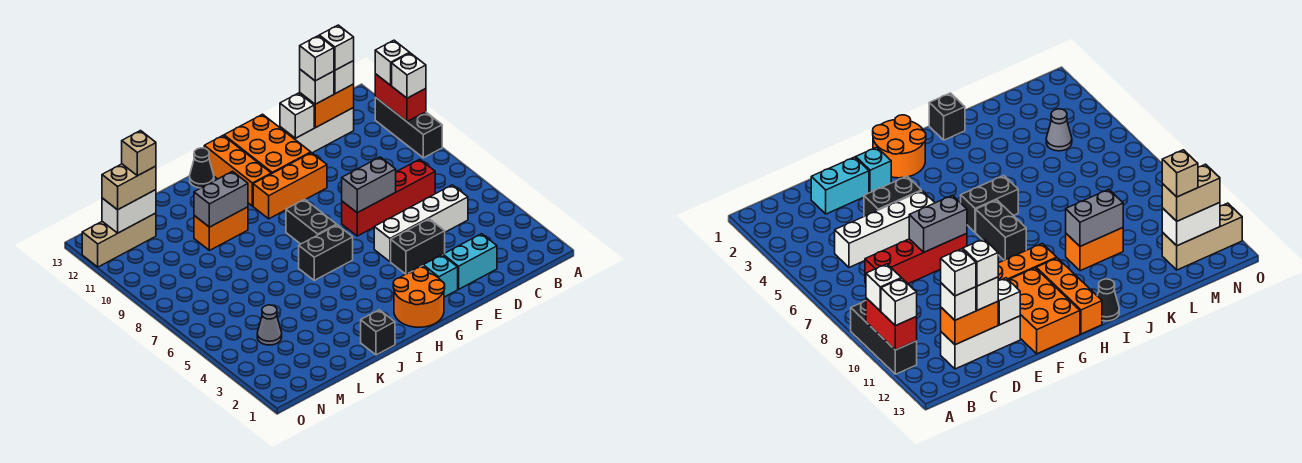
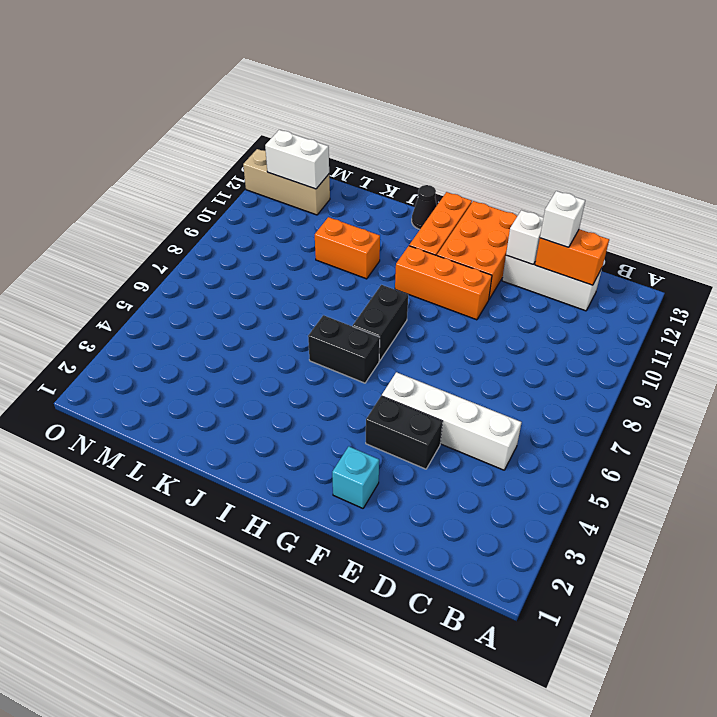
none -> black 1x3 brick [375,97,442,158]
none -> red 1x4 brick [342,159,435,236]
none -> cyan 1x2 brick [443,234,497,289]
none -> orange 2x2 round brick [393,267,445,327]

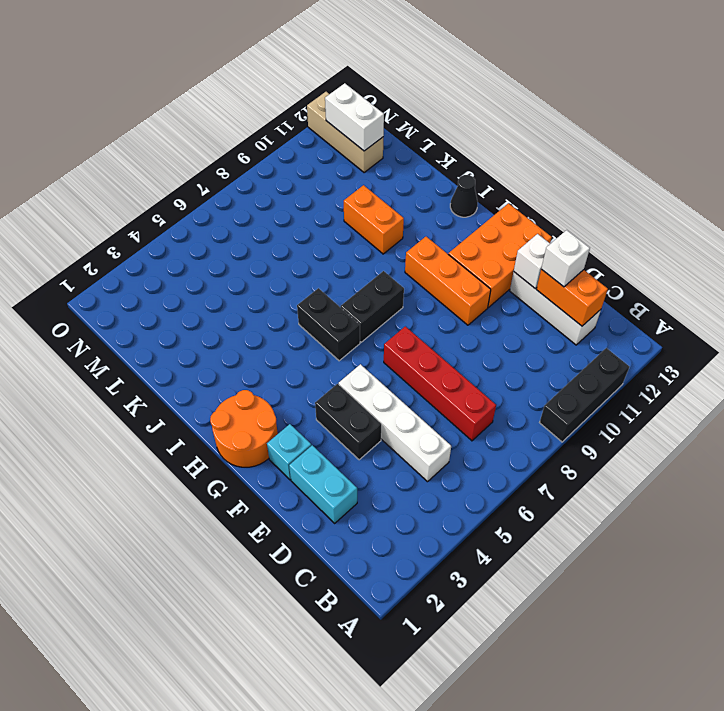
none -> orange 1x3 brick [204,136,271,206]
none -> black 1x1 brick [361,310,395,355]
none -> grey 1x1 cone [257,305,282,345]
none -> red 1x2 brick [375,74,426,122]

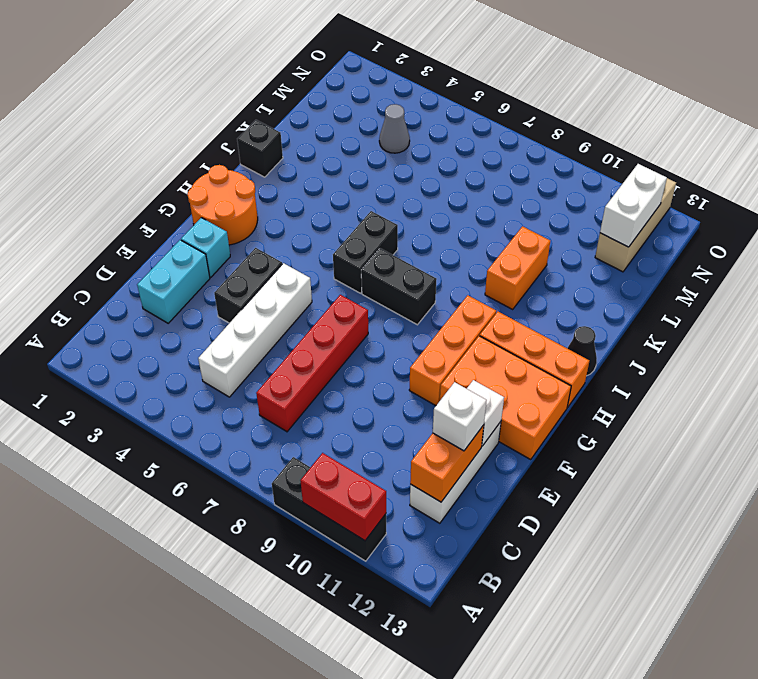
none -> grey 1x2 brick [342,157,396,213]
none -> grey 1x2 brick [194,171,248,227]
none -> white 1x1 brick [392,53,426,98]
none -> white 1x1 brick [375,40,410,85]

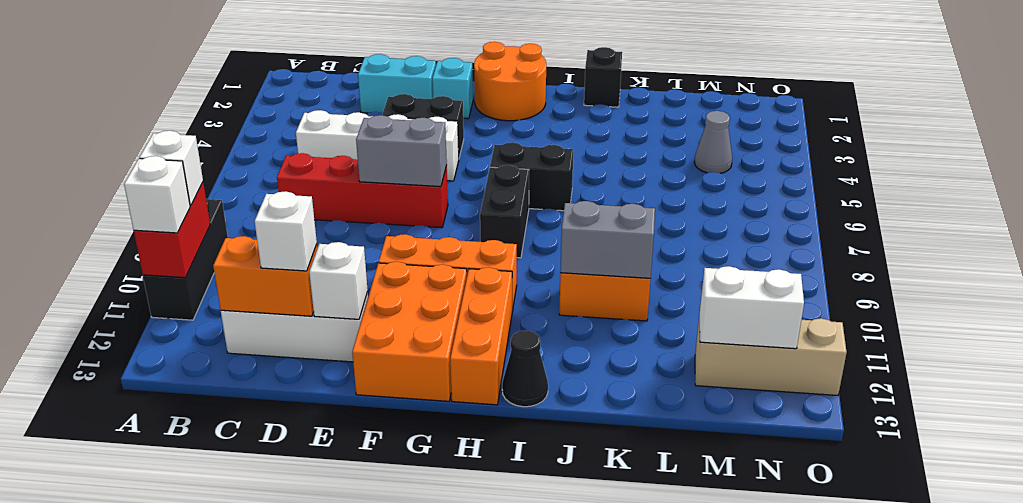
none -> white 1x1 brick [334,61,354,94]
none -> tan 1x2 brick [102,164,156,210]
none -> white 1x1 brick [319,25,354,70]
none -> white 1x1 brick [300,36,334,81]

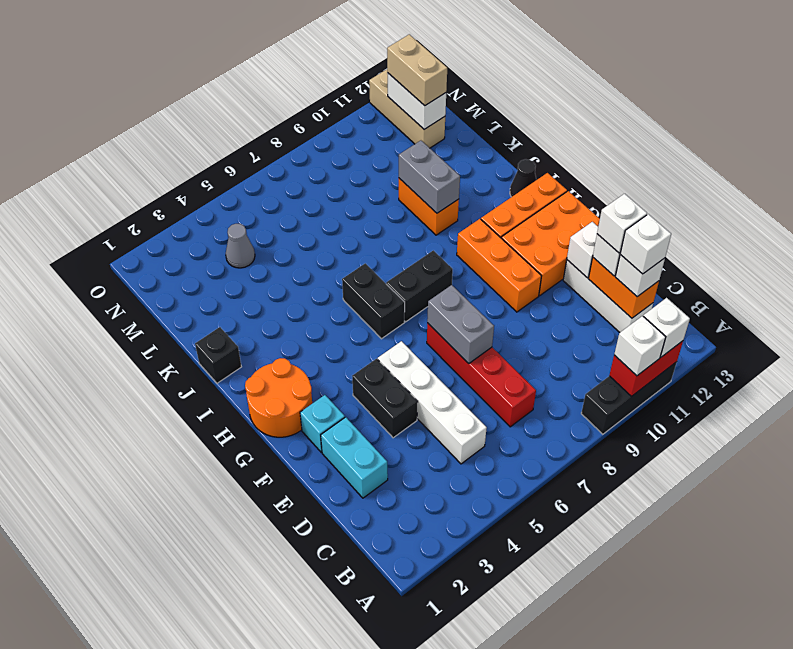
none -> tan 1x1 brick [122,131,156,176]

